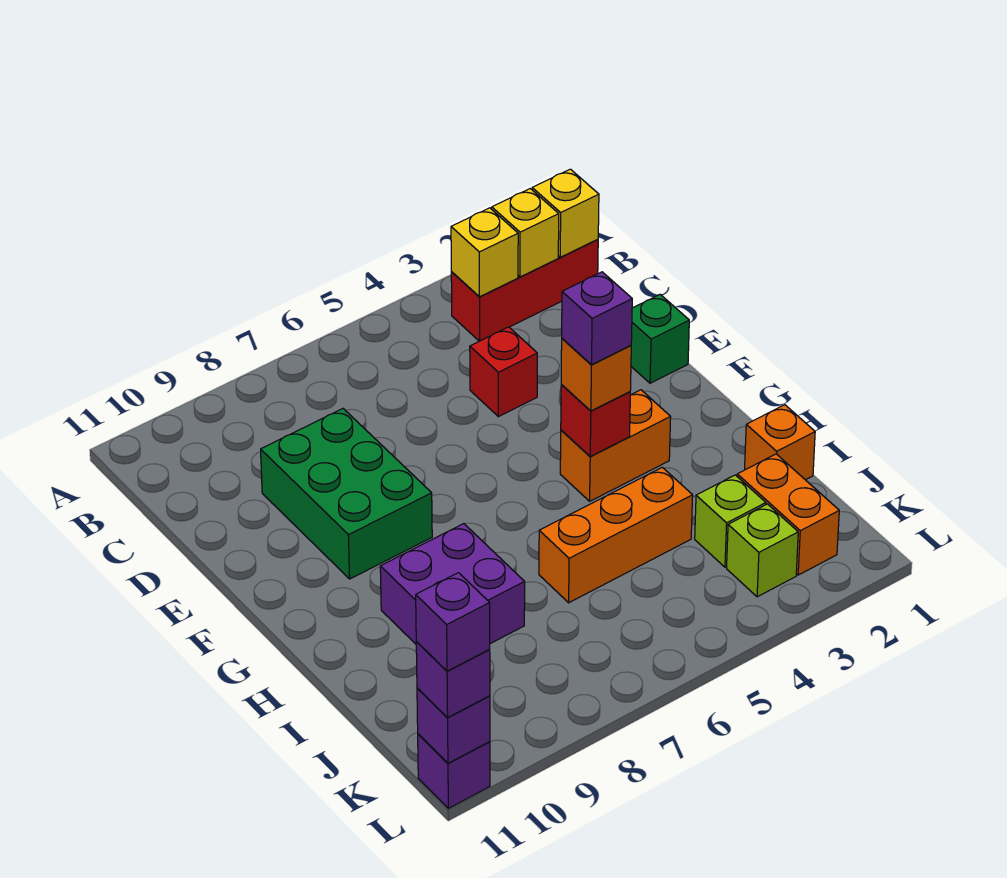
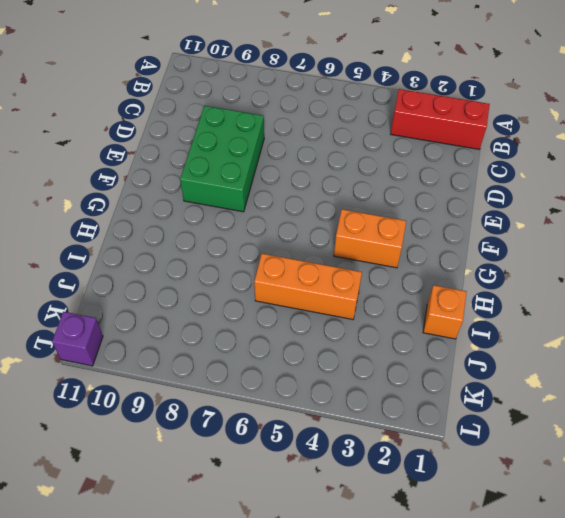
none -> red 1x1 brick [470,327,537,417]
none -> green 1x1 brick [631,295,689,383]
none -> purple 2x2 brick [380,524,525,644]

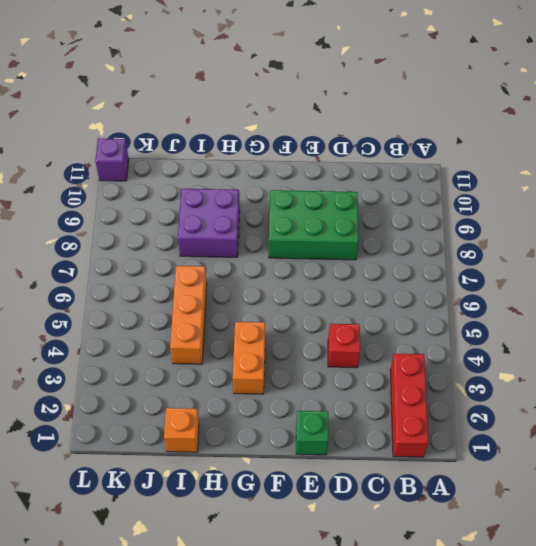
none -> orange 1x2 brick [737,454,839,575]
none -> lime 1x1 brick [695,475,766,567]
none -> lime 1x1 brick [727,504,798,597]

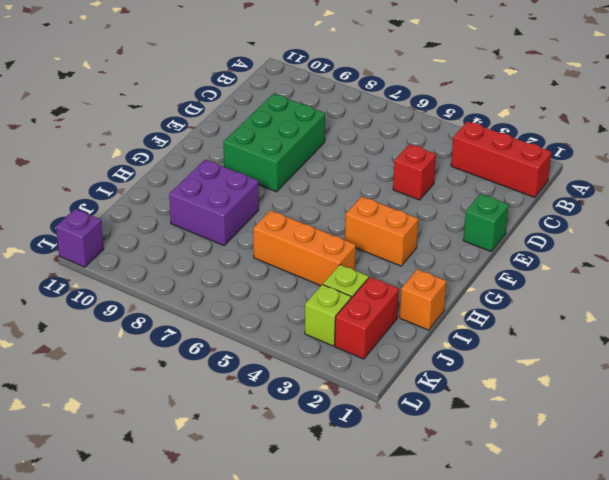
red 1x2 brick [335,277,399,359] -> orange 1x2 brick [737,454,839,575]
none -> yellow 1x1 brick [532,169,599,257]
none -> yellow 1x1 brick [492,189,559,277]
none -> yellow 1x1 brick [451,208,518,297]

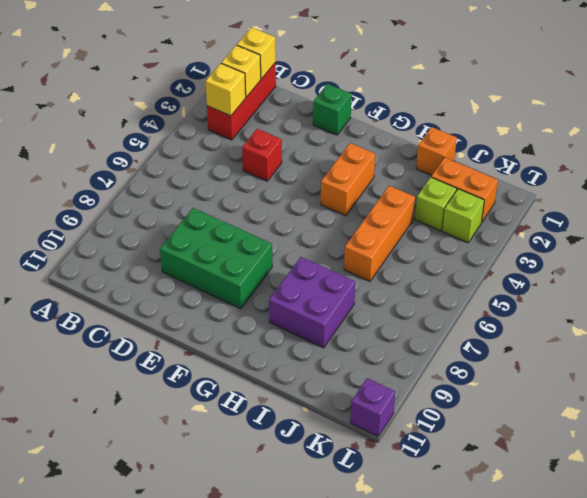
none -> red 1x1 brick [561,385,630,456]
none -> purple 1x1 brick [417,688,490,763]
none -> orange 1x1 brick [561,339,631,411]

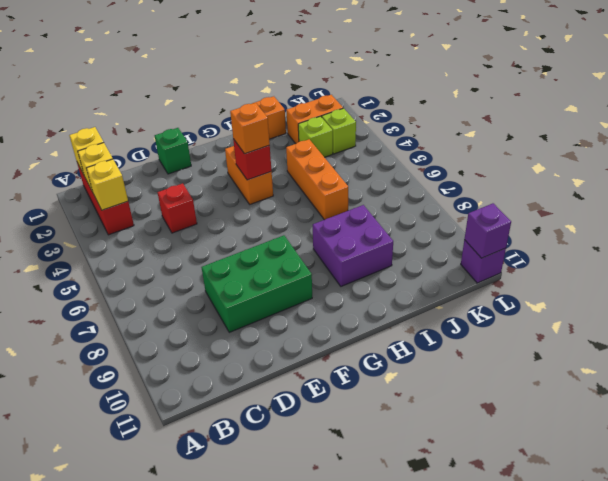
none -> purple 1x1 brick [416,642,490,718]
none -> purple 1x1 brick [562,272,632,365]
none -> purple 1x1 brick [416,573,490,671]

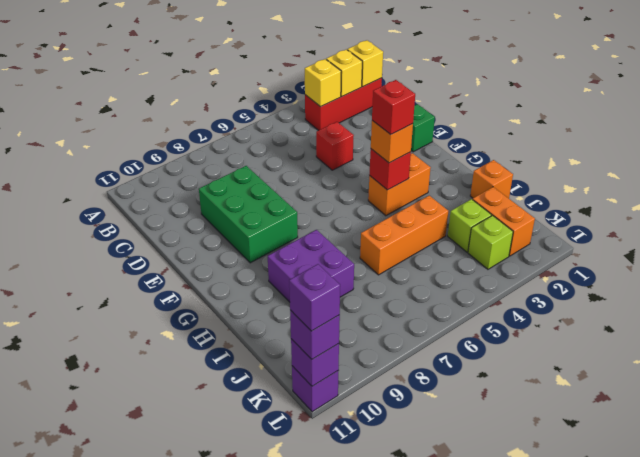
red 1x1 brick [372,80,415,134] -> purple 1x1 brick [562,272,632,365]

